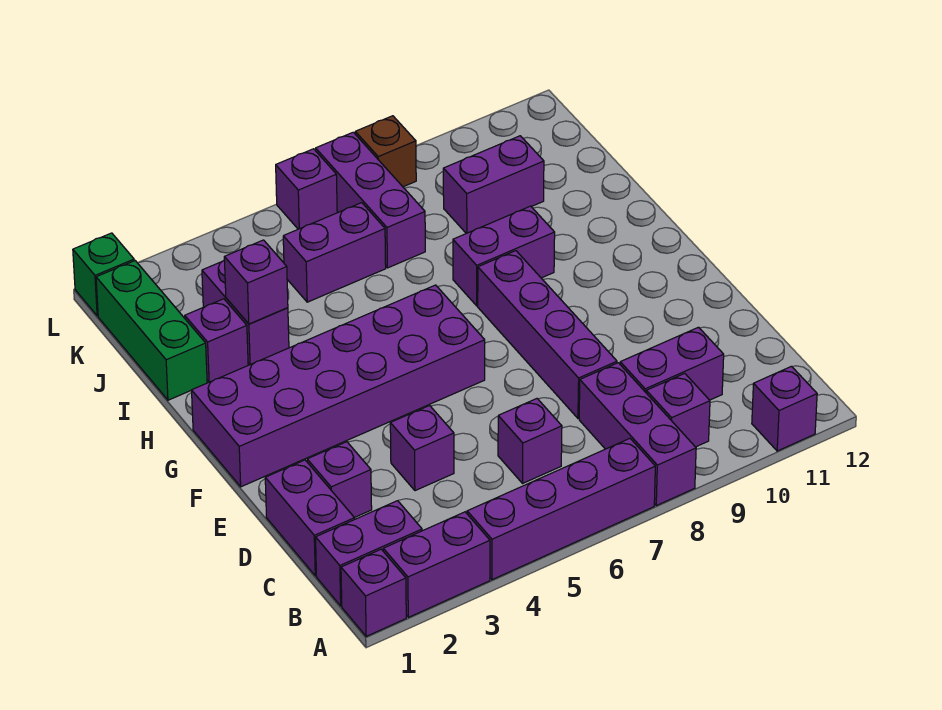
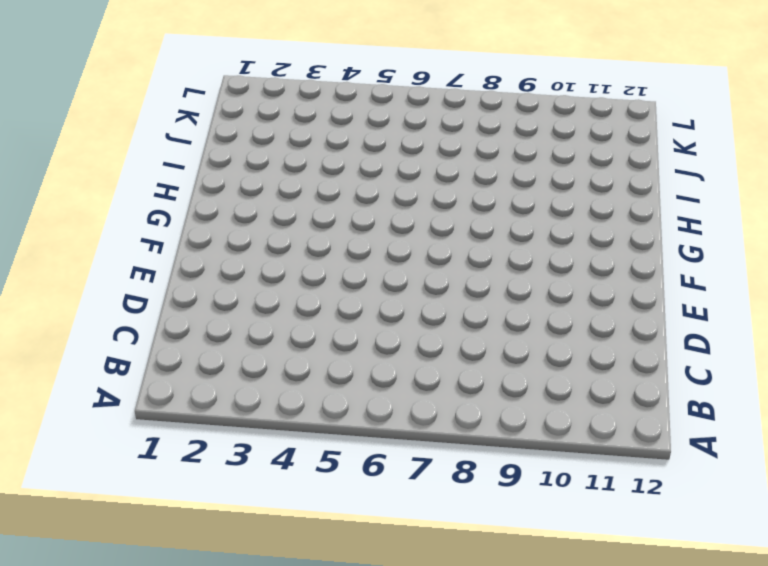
none -> purple 1x1 brick [341,549,406,636]
none -> purple 1x2 brick [383,512,490,617]
none -> purple 1x4 brick [467,439,655,580]

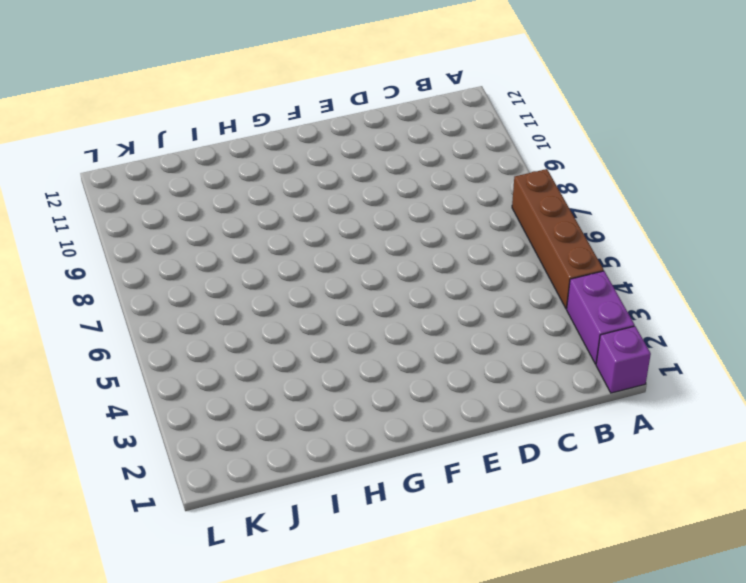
brown 1x4 brick [512,169,604,309] -> purple 1x4 brick [467,439,655,580]
none -> purple 1x3 brick [579,363,696,506]
none -> purple 1x1 brick [752,366,817,451]
none -> purple 1x2 brick [316,501,422,606]

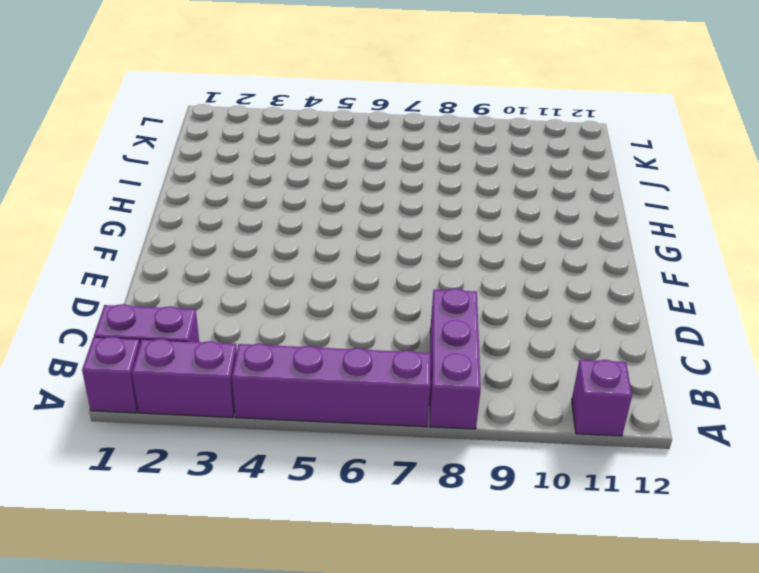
none -> purple 1x1 brick [646,373,710,447]
none -> purple 1x2 brick [265,460,355,576]
none -> purple 1x1 brick [498,399,562,483]

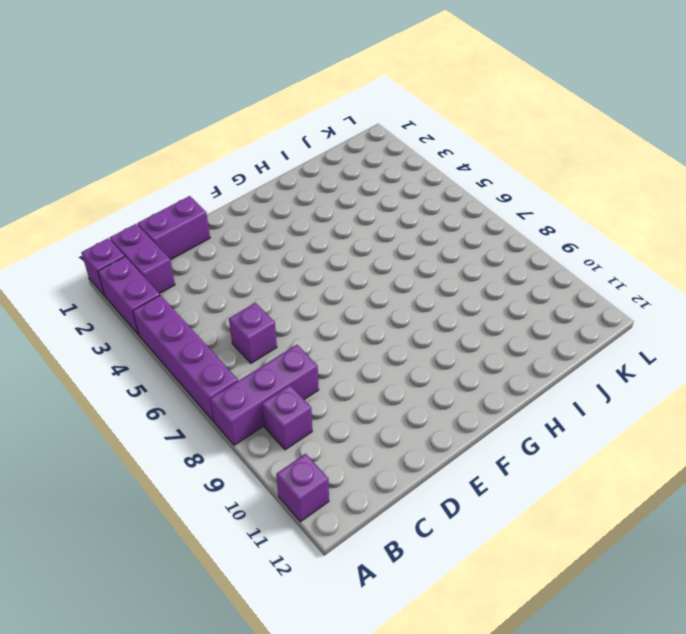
none -> purple 1x2 brick [620,327,724,400]
none -> purple 1x1 brick [307,442,372,518]
none -> purple 1x1 brick [390,406,454,491]

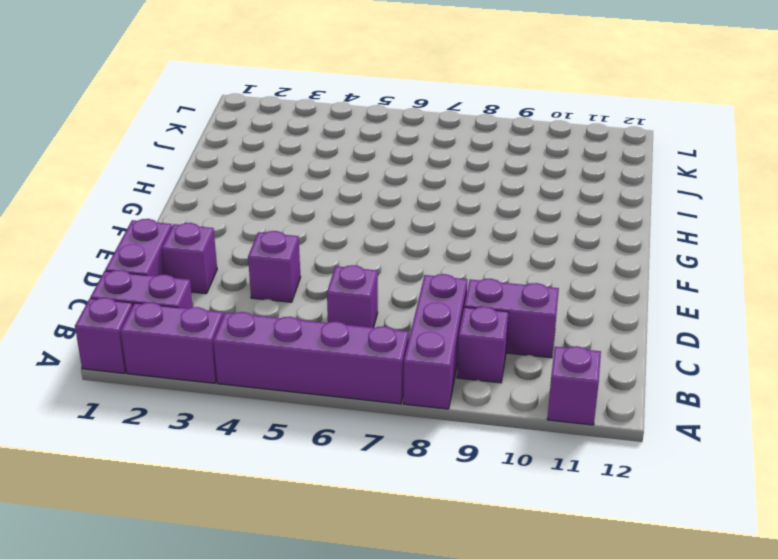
none -> purple 1x4 brick [478,251,617,418]
none -> purple 2x6 brick [192,285,485,487]
none -> purple 1x2 brick [453,206,555,306]

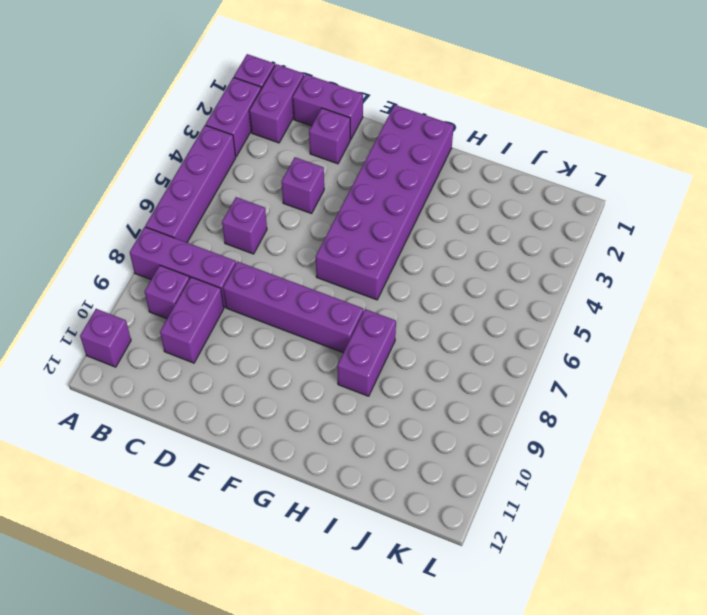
none -> green 1x3 brick [96,261,207,400]
none -> purple 1x1 brick [185,299,248,382]
none -> purple 1x2 brick [202,260,289,365]

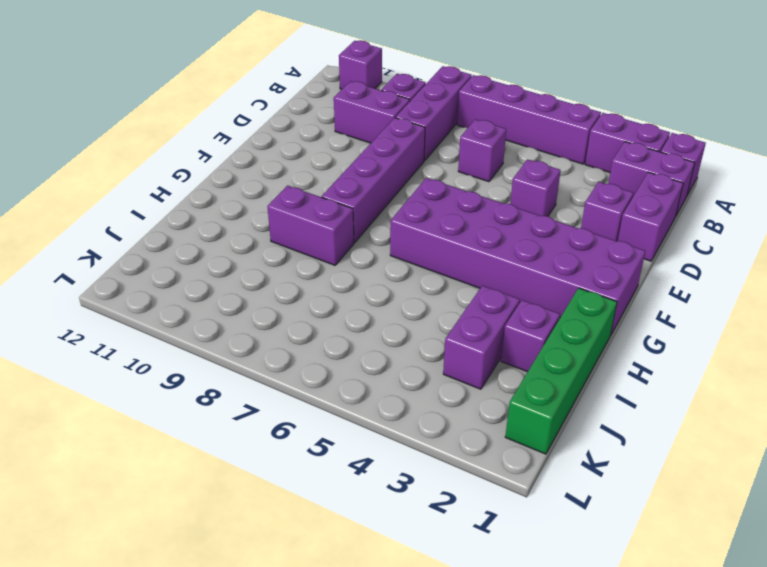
green 1x4 brick [505,288,617,454] -> green 1x3 brick [96,261,207,400]
none -> purple 1x2 brick [283,203,386,302]
none -> purple 1x3 brick [316,132,425,268]
none -> purple 1x2 brick [443,136,544,233]

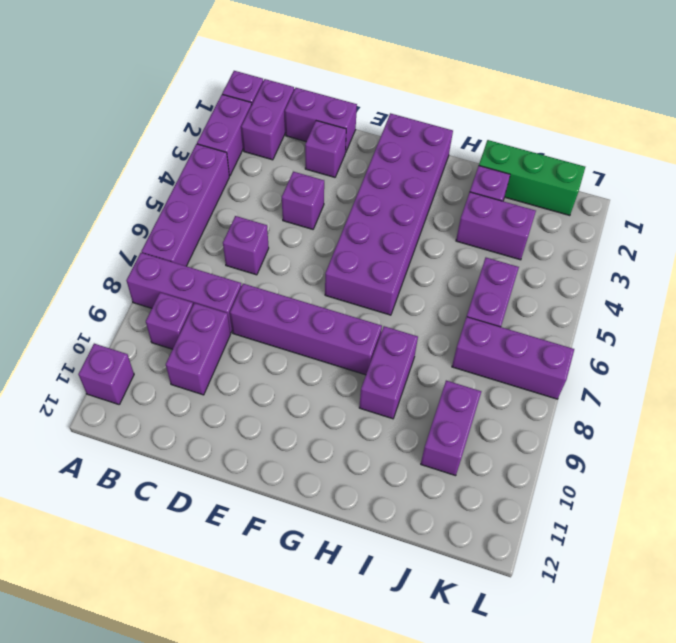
none -> green 1x1 brick [73,233,134,316]
none -> purple 1x1 brick [276,149,337,229]
none -> brown 1x1 brick [355,116,416,187]

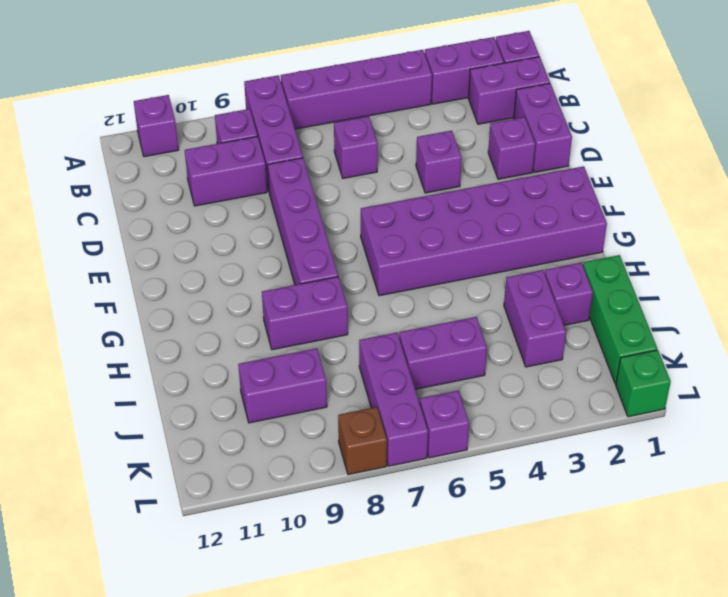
none -> purple 1x1 brick [224,240,288,324]

